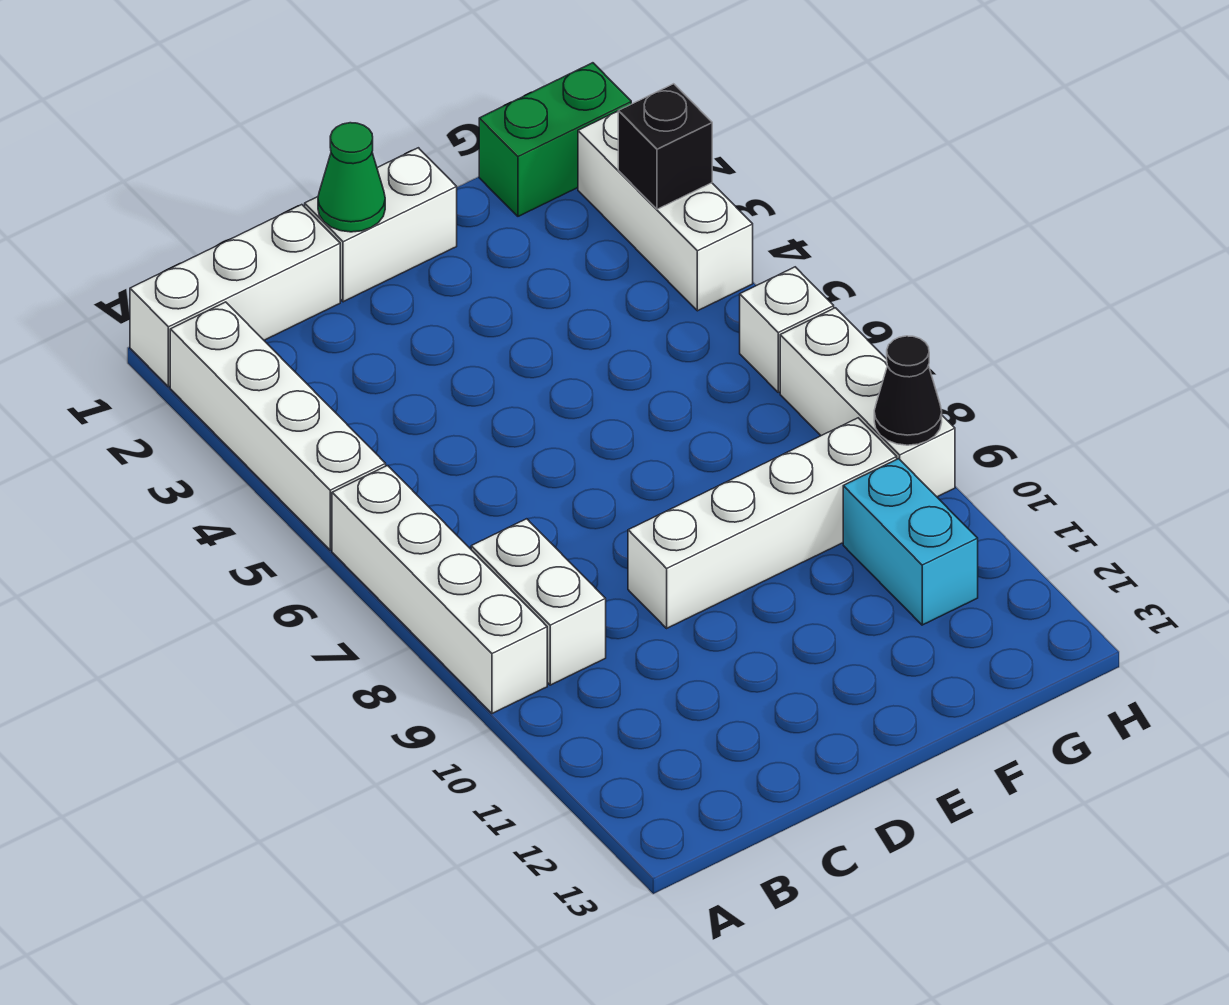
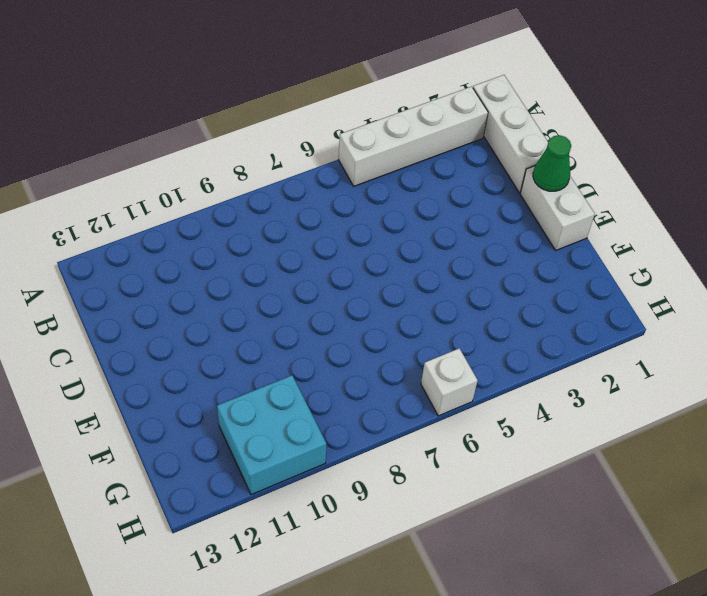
cyan 2x2 brick [217,375,326,495] -> cyan 1x2 brick [843,459,978,625]
none -> white 1x4 brick [332,466,547,714]
none -> white 1x2 brick [471,519,606,685]
none -> white 1x4 brick [628,418,897,628]

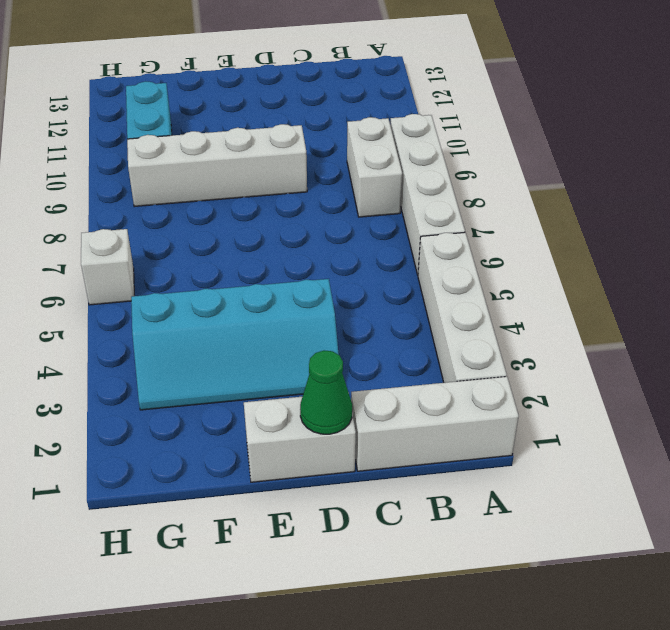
cyan 2x4 slope [131,279,339,410] -> none
none -> green 1x2 brick [479,63,631,216]
none -> white 1x3 brick [578,111,753,311]
none -> white 1x3 brick [780,308,955,497]

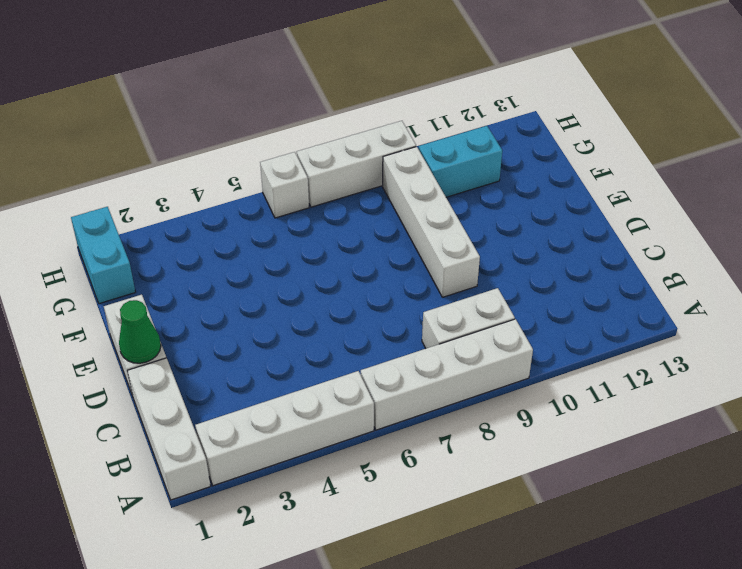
cyan 1x2 brick [71,207,135,304] -> green 1x2 brick [479,63,631,216]
none -> white 1x3 brick [578,111,753,311]
none -> black 1x1 brick [618,84,712,209]
none -> black 1x1 cone [874,336,942,445]

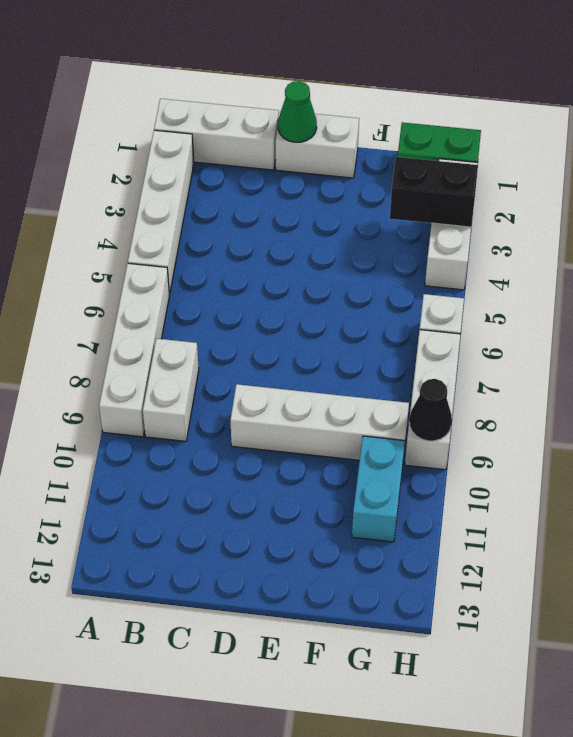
black 1x2 brick [390,157,478,227] -> black 1x1 brick [618,84,712,209]

